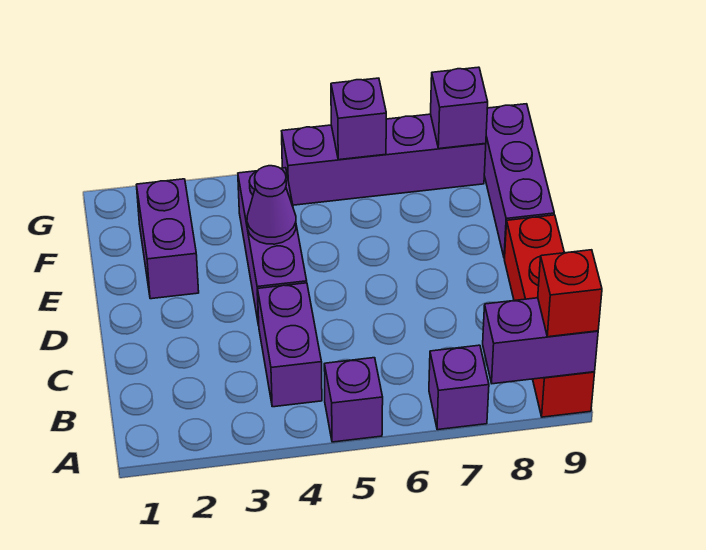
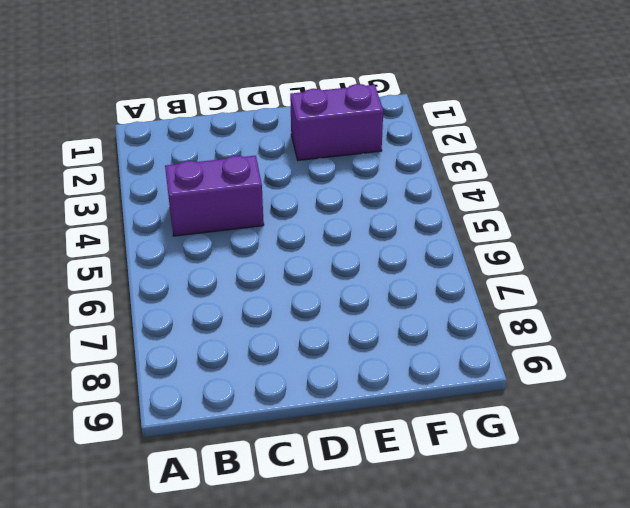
none -> purple 1x1 brick [324,358,383,442]
none -> purple 1x1 brick [429,345,489,430]
none -> red 1x4 brick [505,215,595,417]

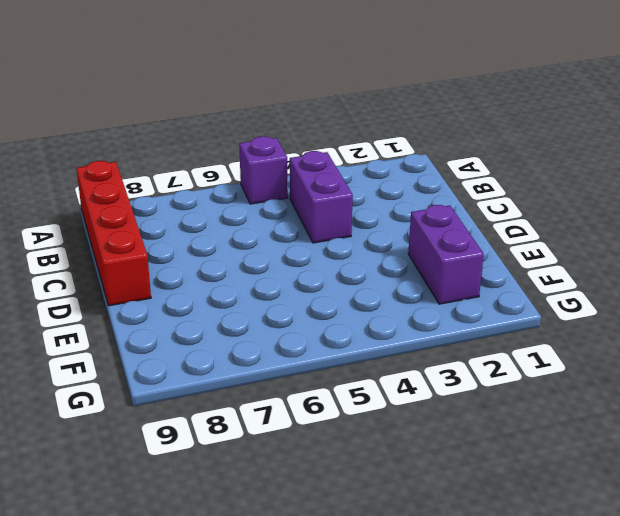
none -> purple 1x1 brick [429,345,489,430]
none -> purple 1x3 brick [238,168,307,324]
none -> purple 1x3 brick [484,104,554,258]

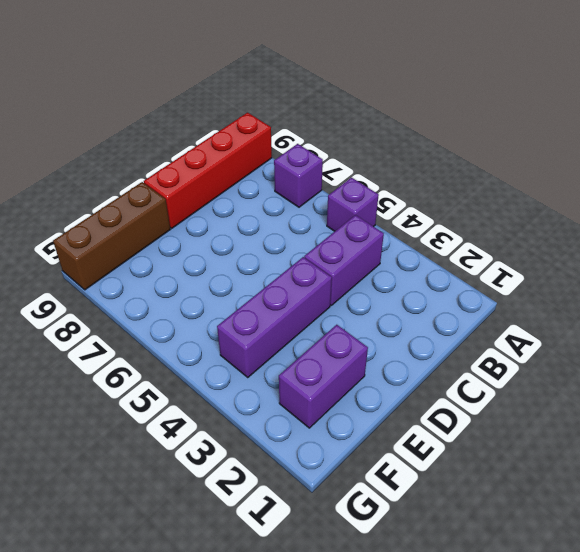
brown 1x3 brick [53,182,170,290] -> purple 1x3 brick [484,104,554,258]
none -> purple 1x4 brick [282,114,486,205]
none -> purple 1x2 brick [483,298,598,384]
none -> purple 1x1 cone [247,166,296,244]

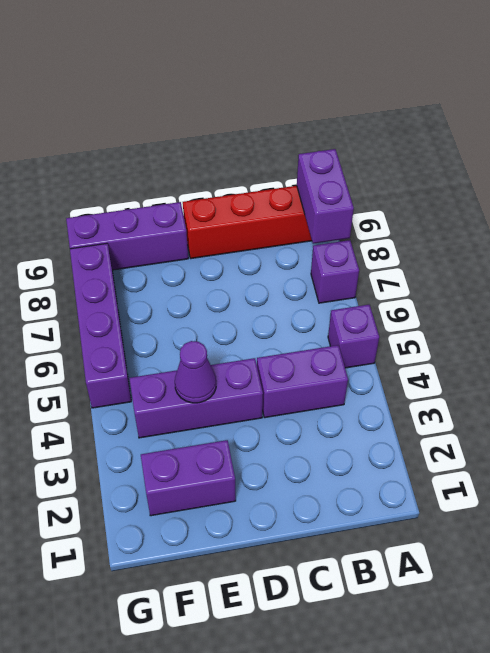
none -> purple 1x1 brick [331,78,386,160]
none -> purple 1x1 brick [431,67,488,149]
none -> red 1x1 brick [538,250,602,337]

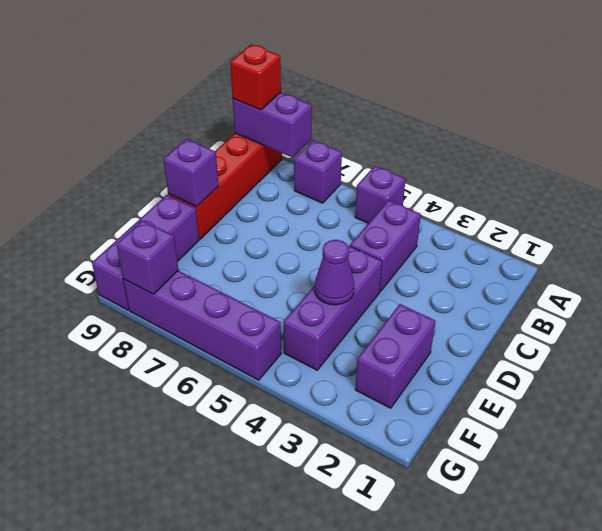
purple 1x1 brick [163,139,219,207] -> purple 1x1 brick moved to [331,78,386,160]

